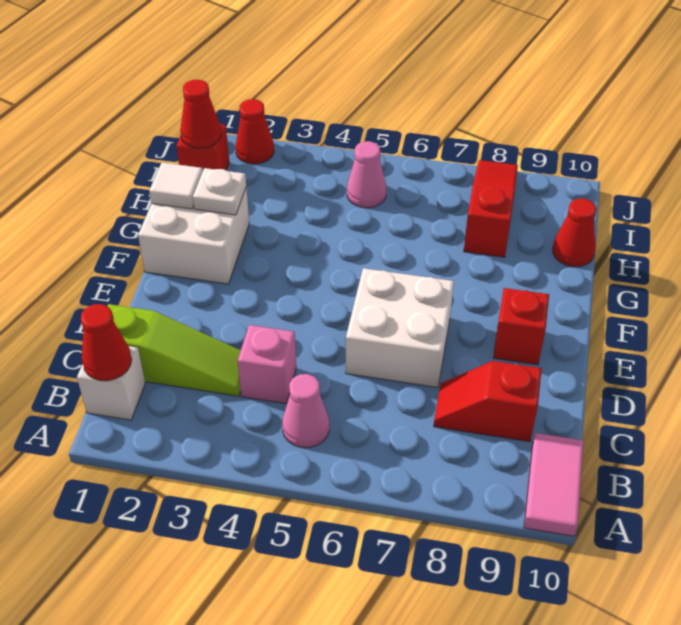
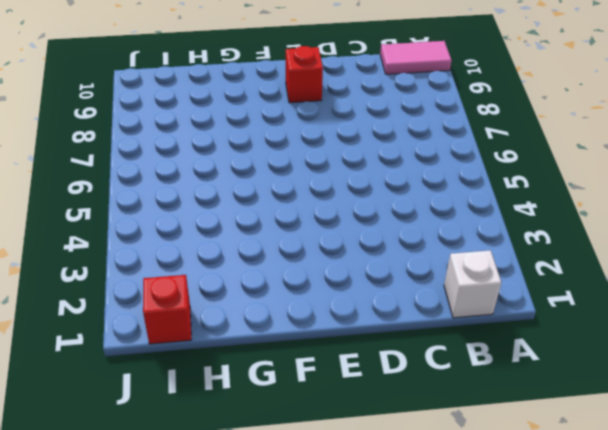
none -> pink 1x1 cone [282,374,329,448]
none -> lime 1x3 slope [108,304,241,396]
none -> pink 1x1 brick [238,325,296,404]

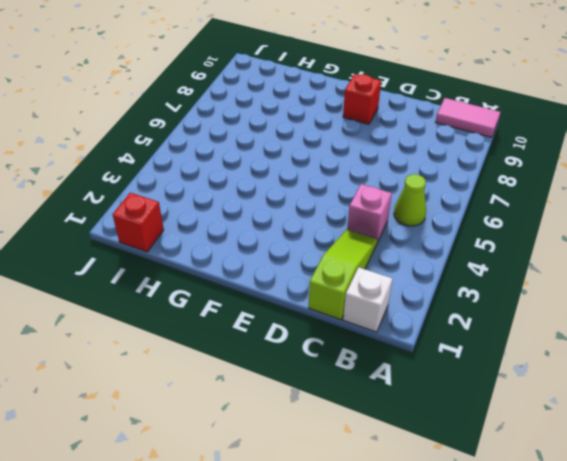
lime 1x1 cone [394,174,426,226] -> pink 1x1 cone [282,374,329,448]
none -> red 1x2 slope [434,361,542,442]
none -> white 2x2 brick [346,268,454,388]
none -> white 2x2 brick [138,188,249,284]

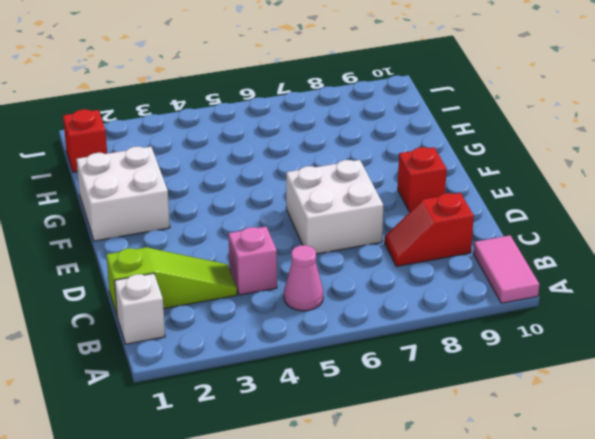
none -> red 1x3 slope [464,160,518,257]
none -> red 1x1 cone [553,198,597,267]
none -> pink 1x1 cone [347,141,386,208]

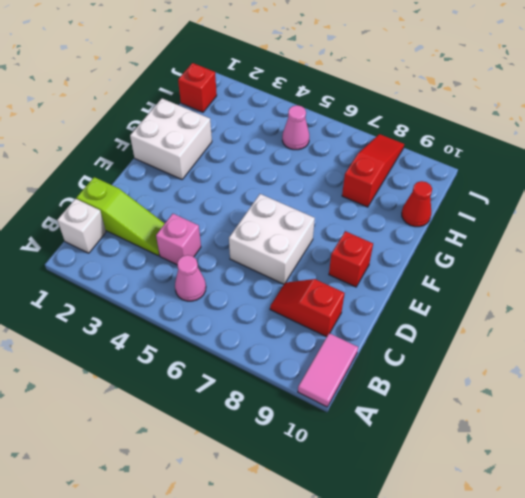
none -> red 1x1 cone [235,99,274,164]
none -> red 1x1 cone [81,304,132,381]
none -> white 1x1 tile [149,163,203,209]

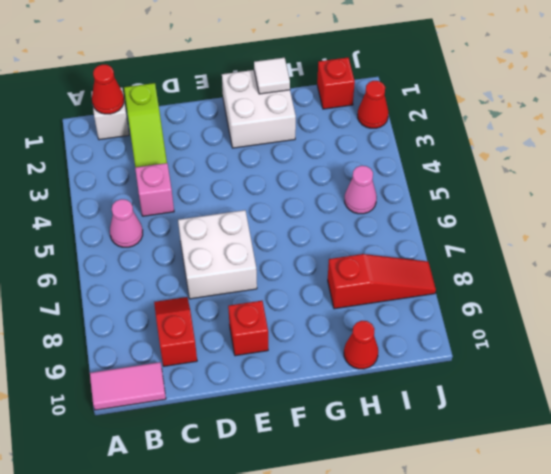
none -> white 1x1 plate [193,168,246,215]
none -> red 1x1 cone [180,80,221,148]

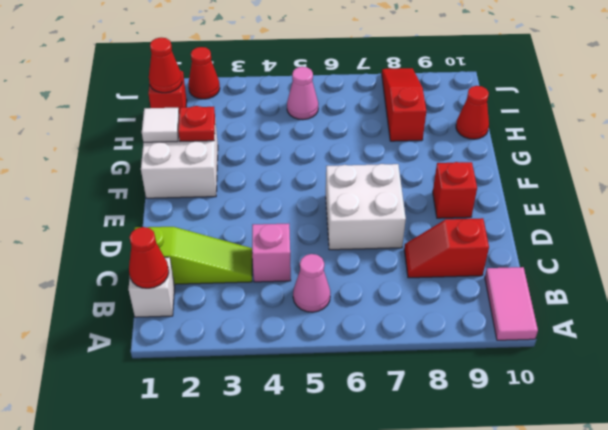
red 1x1 plate [178,106,215,141] -> white 1x1 plate [193,168,246,215]

